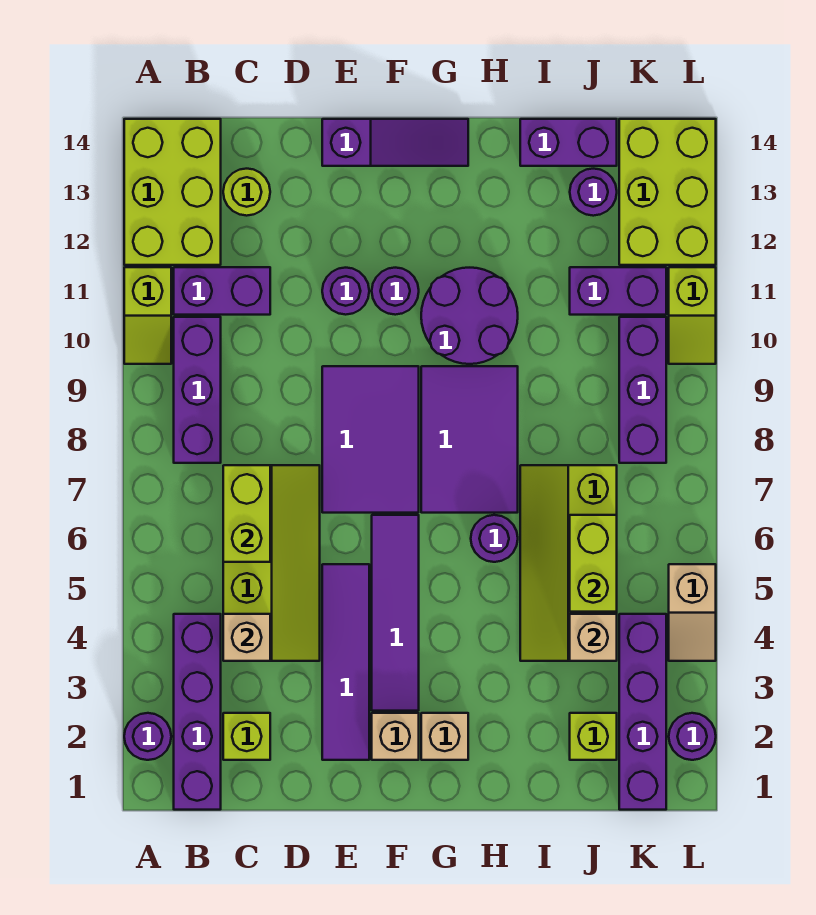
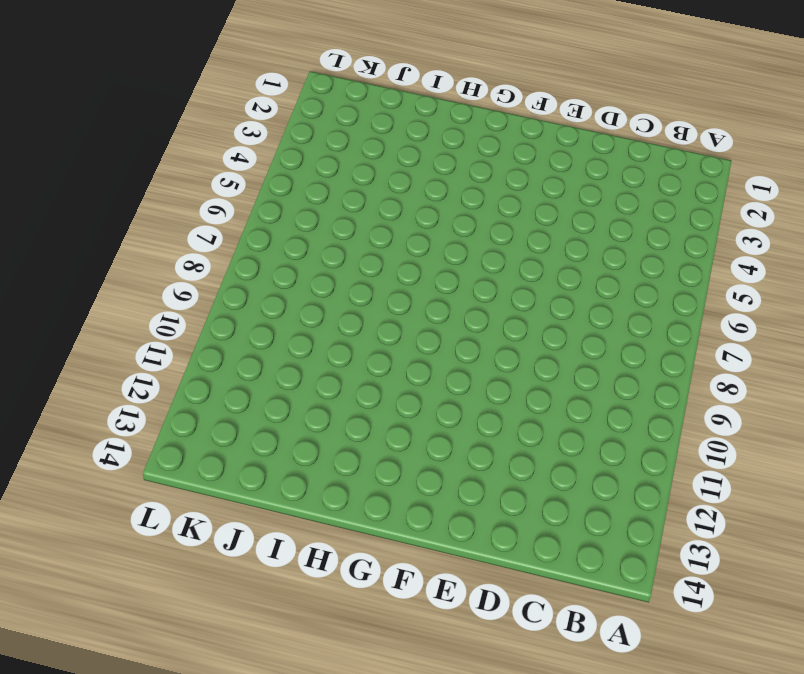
none -> purple 1x1 round brick [124,713,171,760]
none -> lime 1x2 slope [124,267,171,364]
none -> lime 2x3 brick [124,119,221,265]
none -> purple 1x4 brick [174,614,221,810]

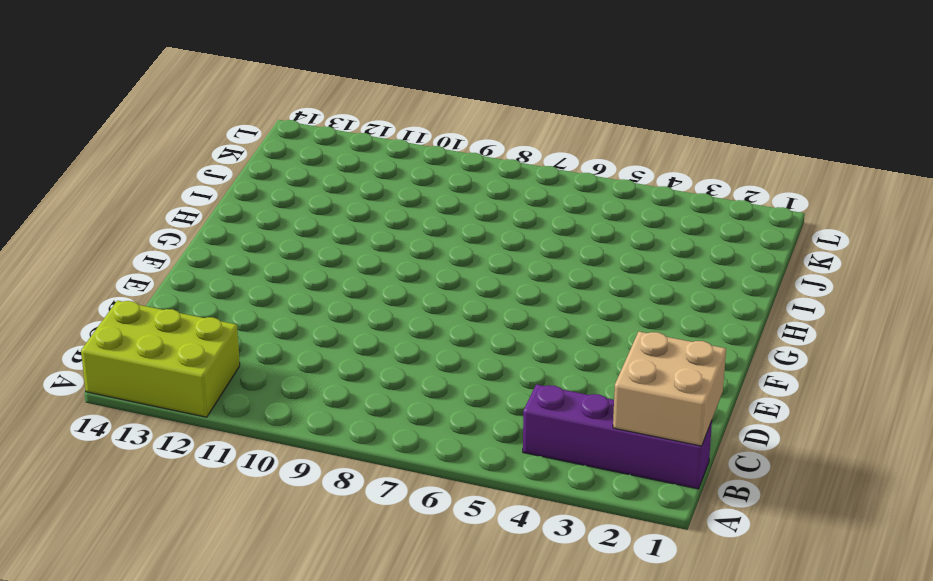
tan 2x2 brick [613,332,726,446] -> none
none -> purple 1x1 round brick [124,713,171,760]
none -> lime 1x2 slope [124,267,171,364]
none -> purple 1x3 brick [174,317,221,463]
none -> purple 1x2 brick [174,267,270,315]

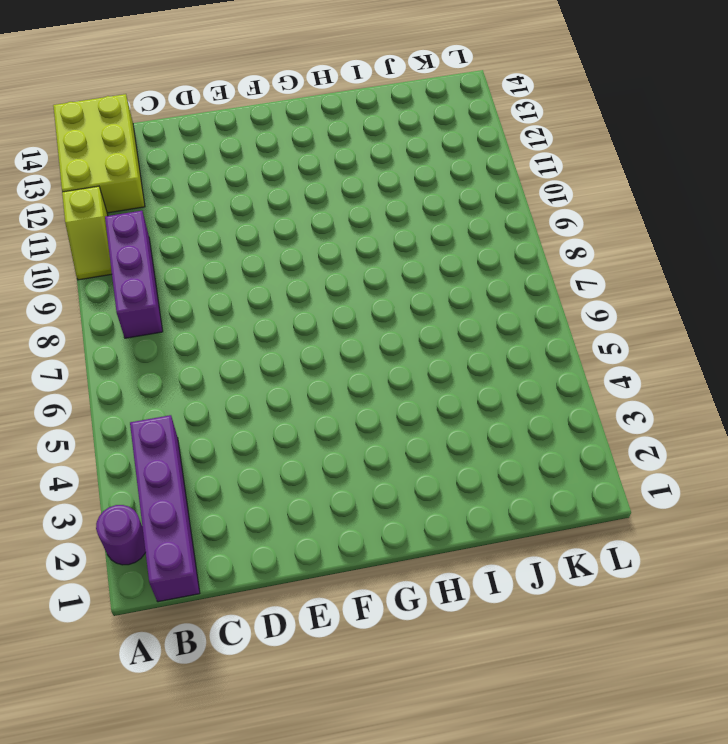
none -> purple 1x2 brick [174,267,270,315]
none -> lime 1x1 brick [223,713,270,760]
none -> lime 2x4 slope [223,465,320,661]
none -> lime 1x1 round brick [223,169,270,216]

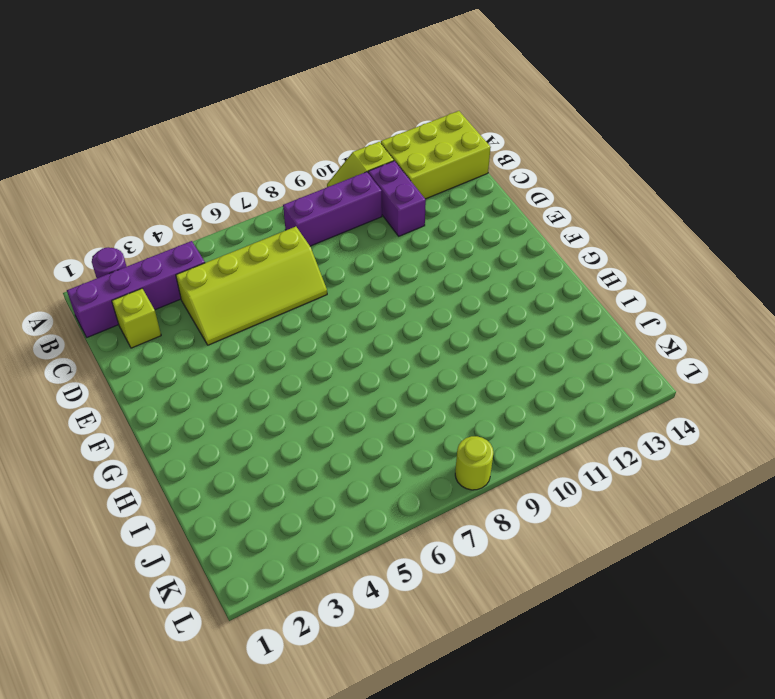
lime 1x1 round brick [455,436,493,490] -> lime 1x1 round brick moved to [223,169,270,216]
none -> purple 1x4 tile [322,564,369,760]
none -> purple 2x3 tile [322,366,419,513]
none -> purple 1x1 round brick [322,268,369,315]
none -> purple 1x3 slope [322,119,468,166]

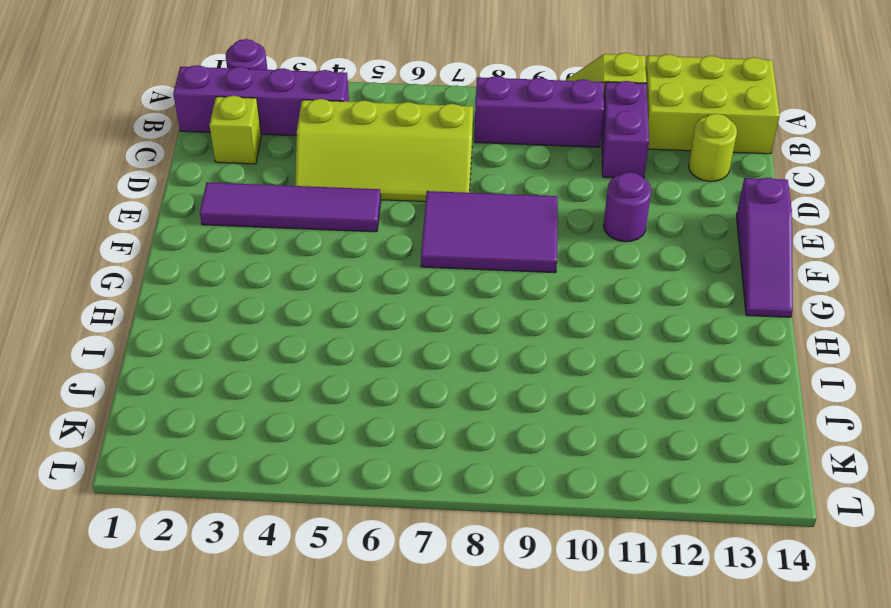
none -> tan 1x1 brick [372,713,419,760]
none -> purple 1x4 tile [372,515,419,711]
none -> purple 1x1 round brick [372,268,419,315]
none -> tan 1x1 brick [421,713,468,760]

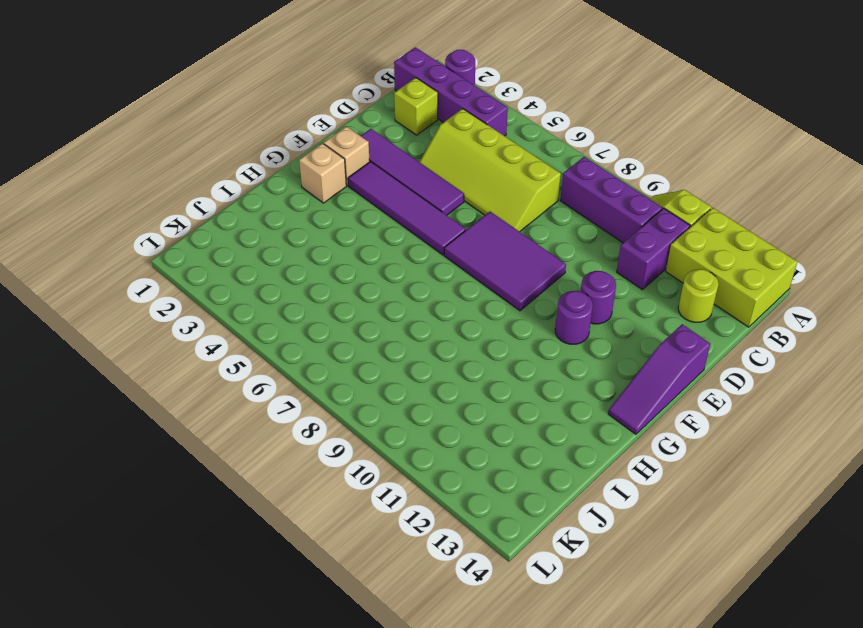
none -> purple 2x3 tile [421,366,518,513]
none -> purple 2x2 round brick [421,268,518,364]
none -> purple 1x1 round brick [471,515,518,562]
none -> lime 2x4 slope [520,465,617,661]

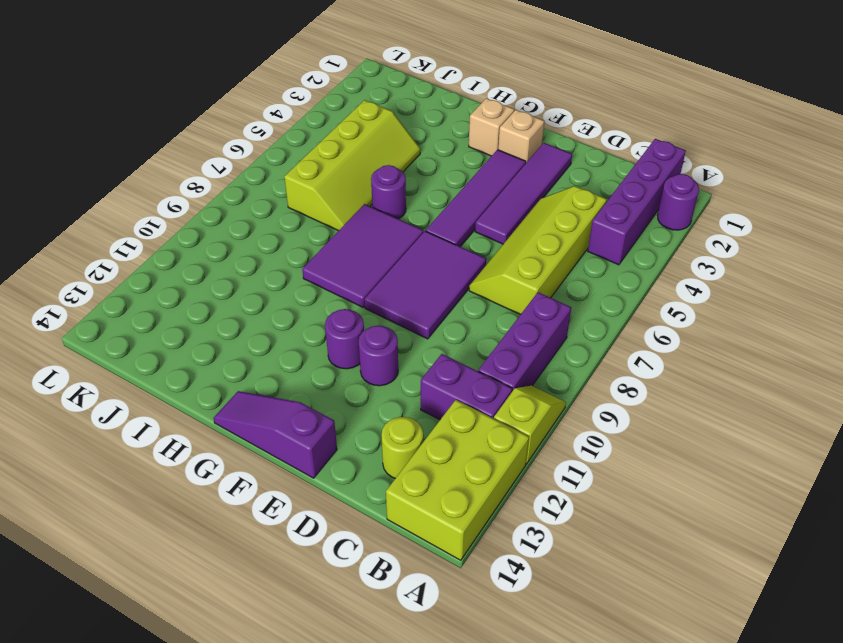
none -> lime 1x1 brick [223,713,270,760]
none -> purple 2x2 round brick [421,268,518,364]
none -> purple 1x2 brick [520,119,617,166]
none -> lime 1x1 brick [570,713,617,760]

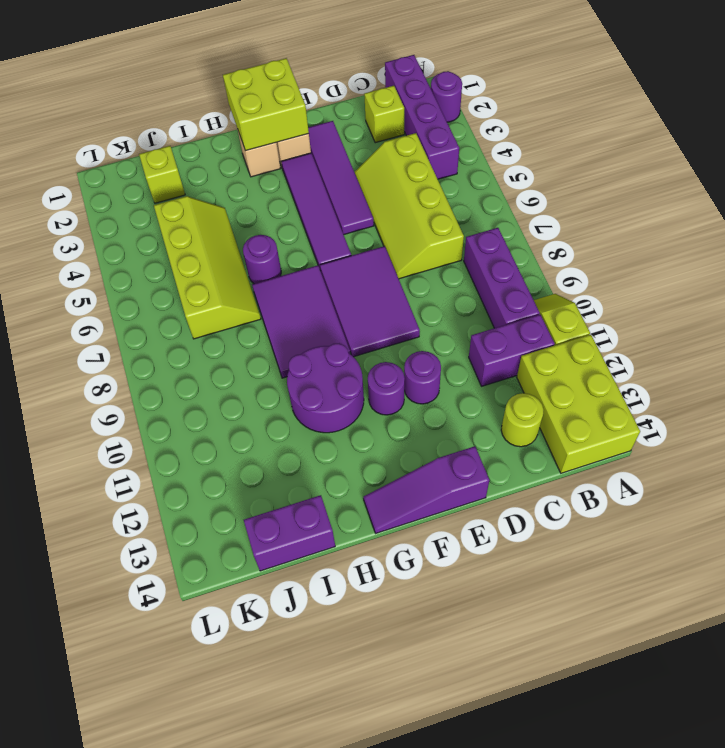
lime 2x2 brick [223,58,309,151] -> none
none -> purple 1x2 brick [570,267,666,315]
none -> purple 1x1 round brick [570,169,617,216]
none -> purple 1x4 brick [619,614,666,810]
none -> purple 1x3 brick [619,317,666,463]

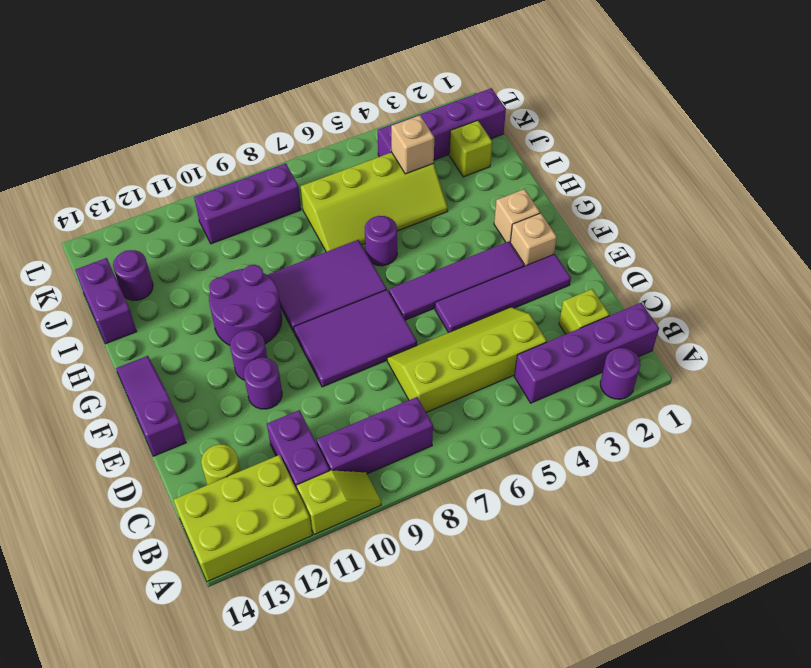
none -> purple 1x2 brick [570,267,666,315]
none -> lime 2x3 brick [619,119,716,265]
none -> purple 1x1 round brick [669,713,716,760]
none -> tan 1x2 slope [669,564,716,661]

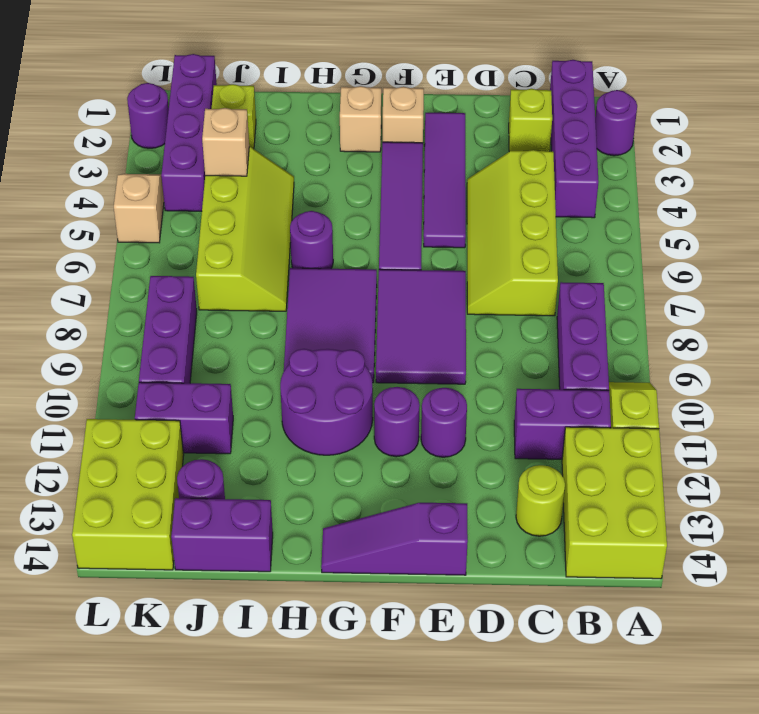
none -> lime 1x2 slope [669,267,716,364]
none -> tan 1x1 brick [223,614,270,661]
none -> lime 1x2 brick [223,465,270,562]
none -> lime 1x2 brick [570,515,617,612]

